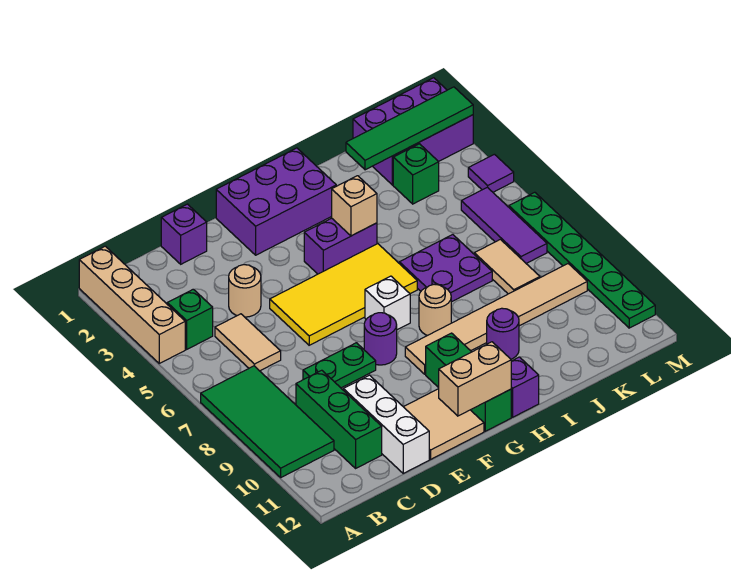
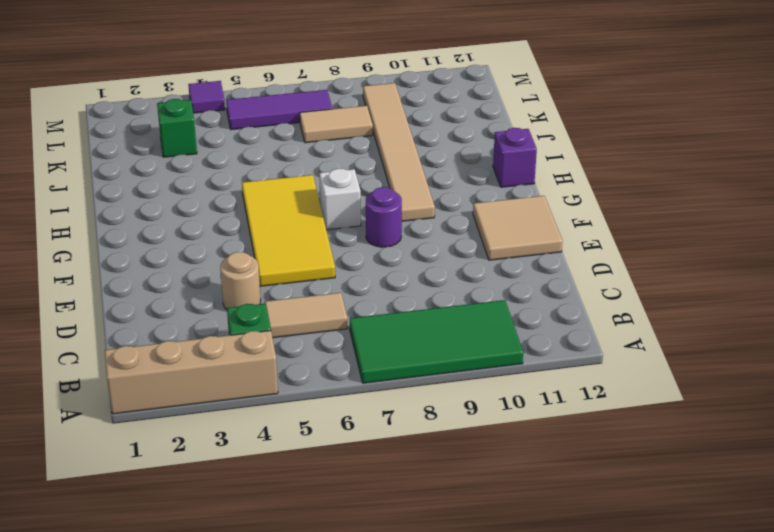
none -> green 1x3 brick [296,370,382,468]
none -> purple 1x1 brick [161,204,207,264]
none -> green 1x2 plate [303,343,376,388]
none -> white 1x3 brick [343,375,429,473]

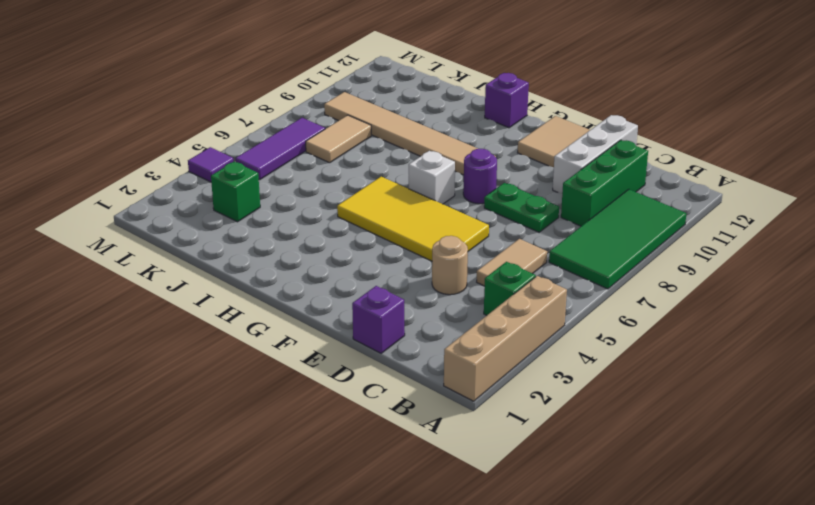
none -> purple 2x3 brick [216,148,336,255]
none -> purple 1x2 brick [304,218,377,274]
none -> green 1x3 brick [426,333,511,431]
none -> tan 1x1 round brick [419,284,451,336]

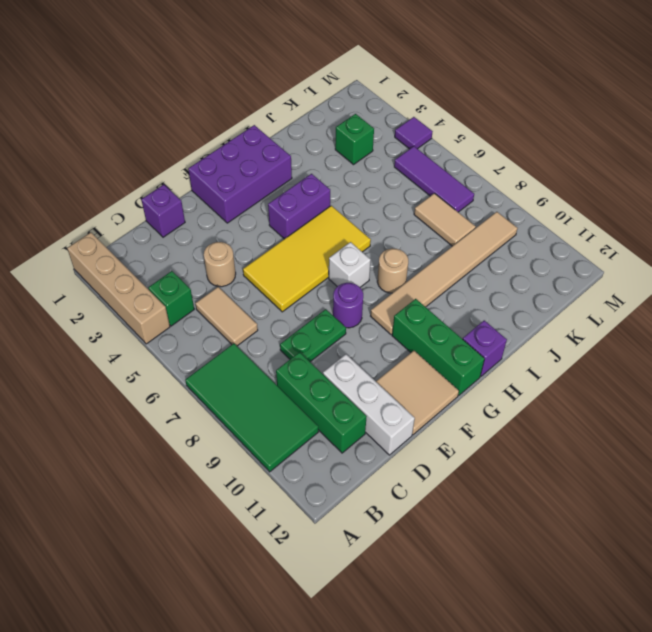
none -> purple 2x2 plate [399,235,492,302]
none -> purple 1x1 round brick [487,308,519,359]
none -> purple 2x3 brick [353,78,473,185]
none -> green 1x6 plate [509,192,655,328]

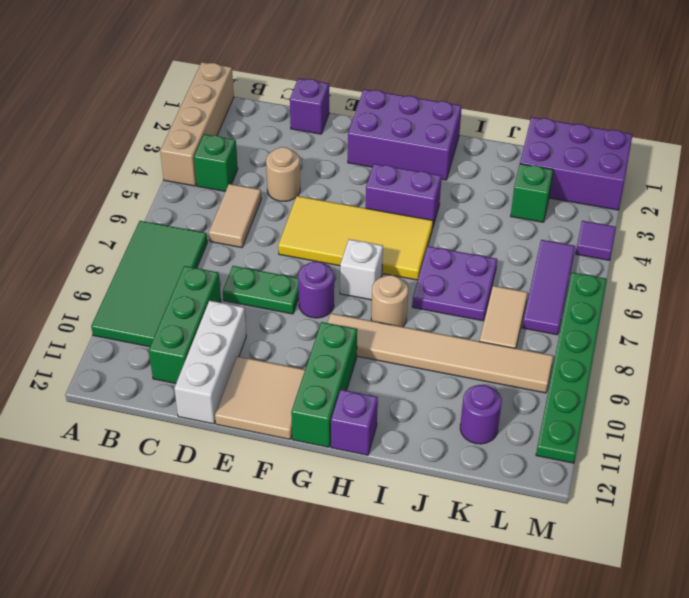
purple 1x1 round brick [460,385,502,444] -> purple 1x1 round brick moved to [487,308,519,359]
none -> tan 1x2 brick [439,342,511,416]
none -> tan 1x1 brick [332,176,377,236]
none -> green 1x4 tile [346,87,473,170]

